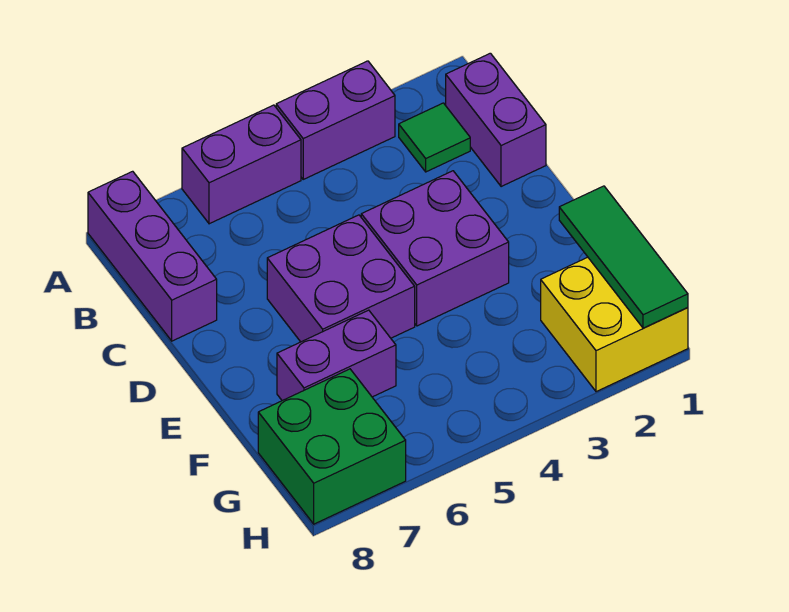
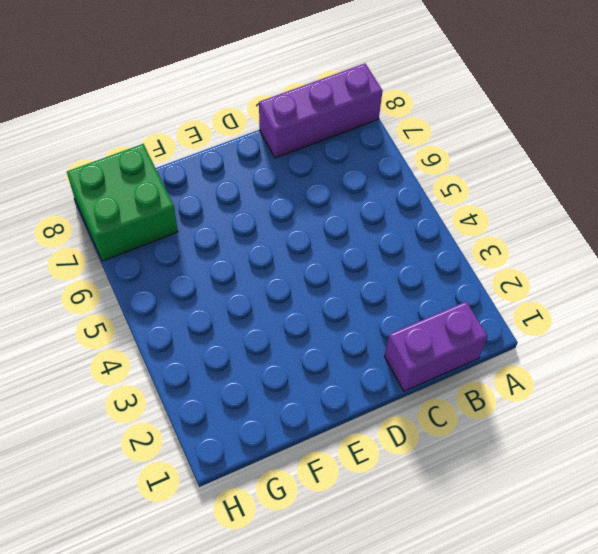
none -> purple 1x2 brick [276,61,395,179]
none -> purple 1x2 brick [182,105,301,224]

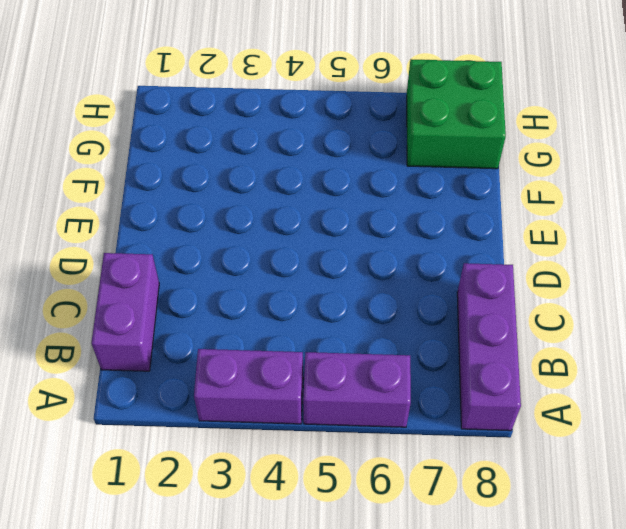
none -> green 1x1 tile [399,103,470,172]
none -> purple 2x2 brick [361,171,509,326]

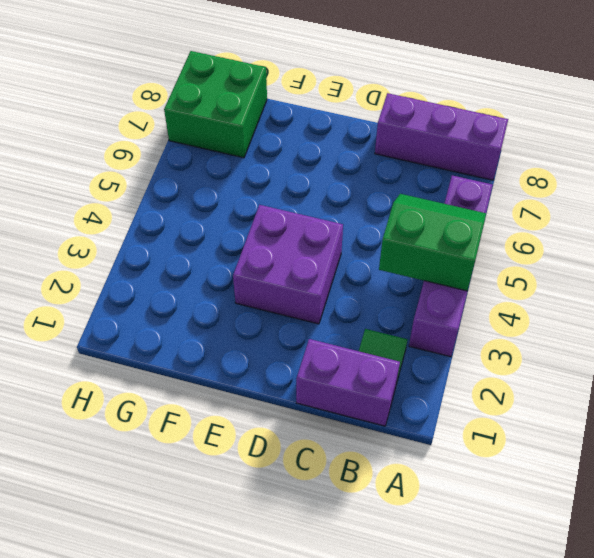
green 2x2 slope [379,194,486,291] -> none
none -> purple 2x2 brick [267,215,415,342]
none -> purple 1x2 brick [277,310,396,401]

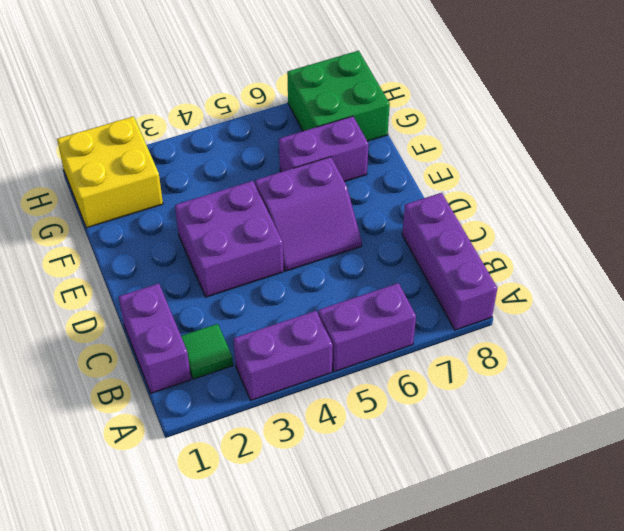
purple 2x2 slope [255,157,362,271] -> purple 2x2 brick [267,215,415,342]
none -> green 1x3 tile [559,186,688,328]

